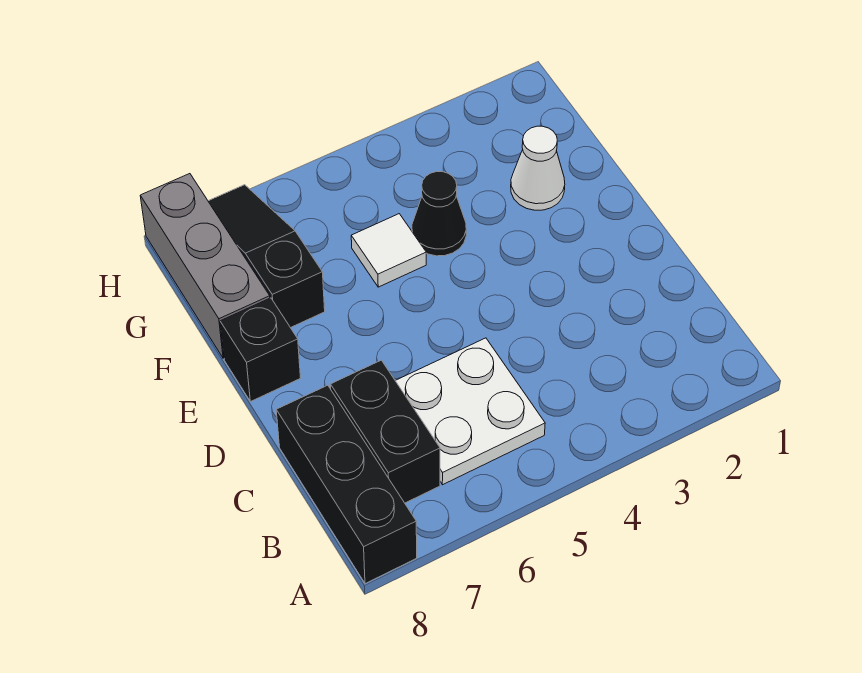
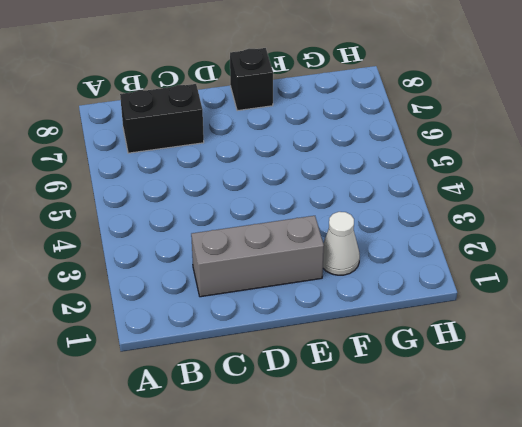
grey 1x3 brick [191,216,324,297] -> grey 1x3 brick moved to [140,174,270,358]
none -> black 1x3 brick [276,385,417,584]
none -> white 2x2 plate [395,338,545,485]

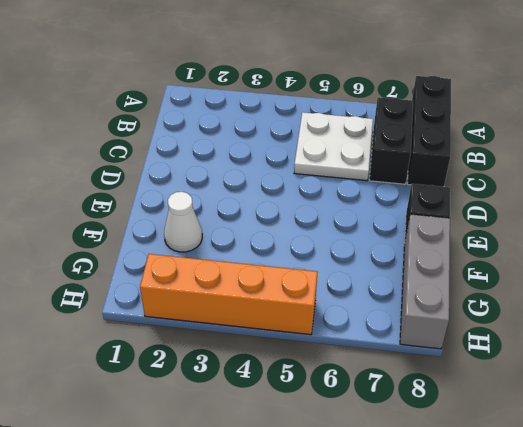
orange 1x4 brick [140,254,318,335] -> none
none -> black 1x1 cone [412,172,466,256]
none -> white 1x1 tile [351,214,426,287]

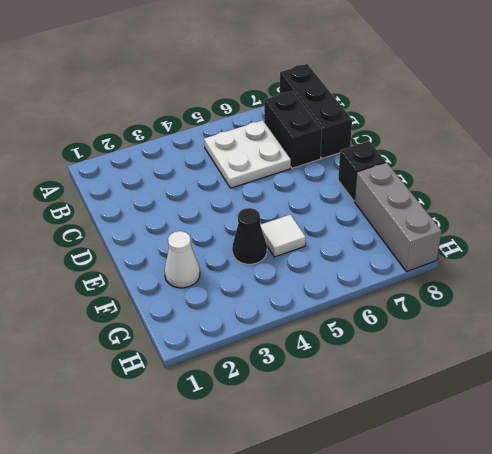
none -> black 1x3 slope [208,185,325,328]

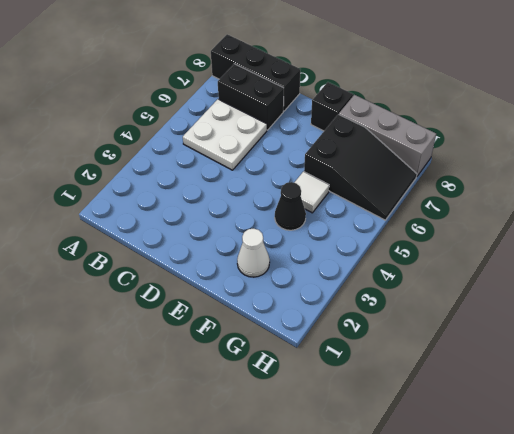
black 2x3 slope [304,114,417,220] -> black 1x3 slope [208,185,325,328]

